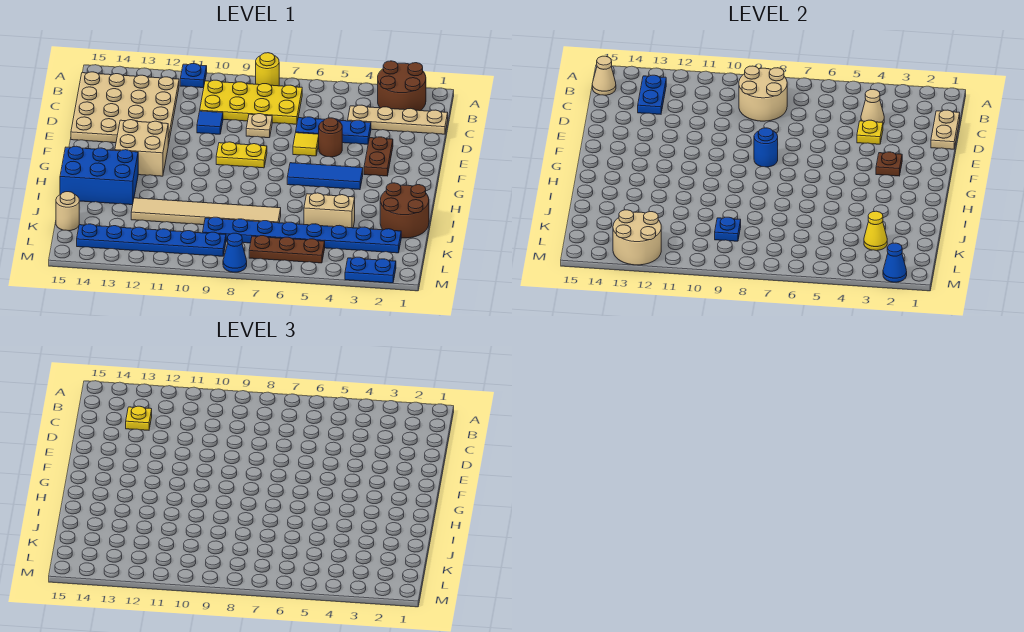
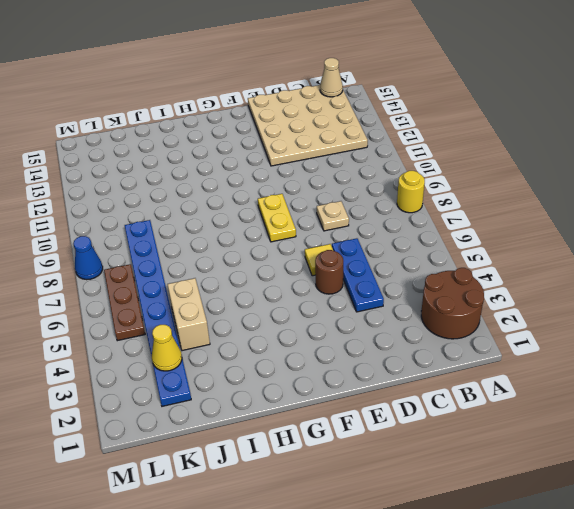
none -> blue 1x1 plate [180,64,207,88]
none -> yellow 2x4 plate [200,80,302,124]
none -> tan 1x4 plate [348,105,448,134]
none -> blue 1x1 tile [197,111,223,134]

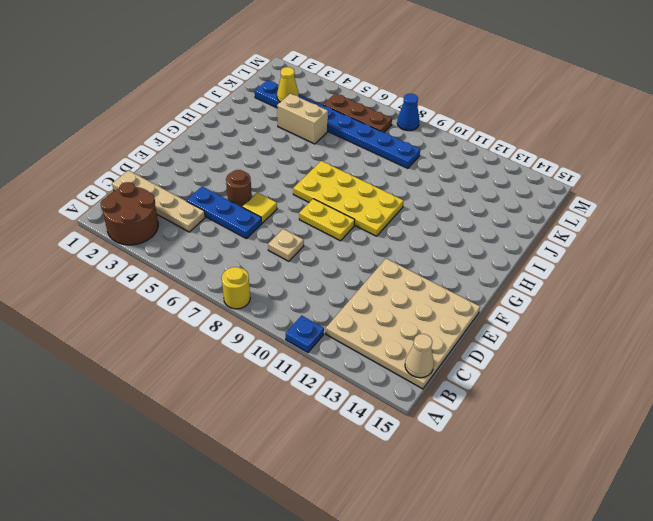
yellow 2x4 plate [293,161,404,236] -> yellow 2x4 plate moved to [200,80,302,124]
none -> blue 1x1 tile [197,111,223,134]
none -> brown 1x2 plate [364,137,393,176]
none -> tan 2x2 brick [115,120,168,176]
none -> blue 1x3 tile [287,163,363,190]

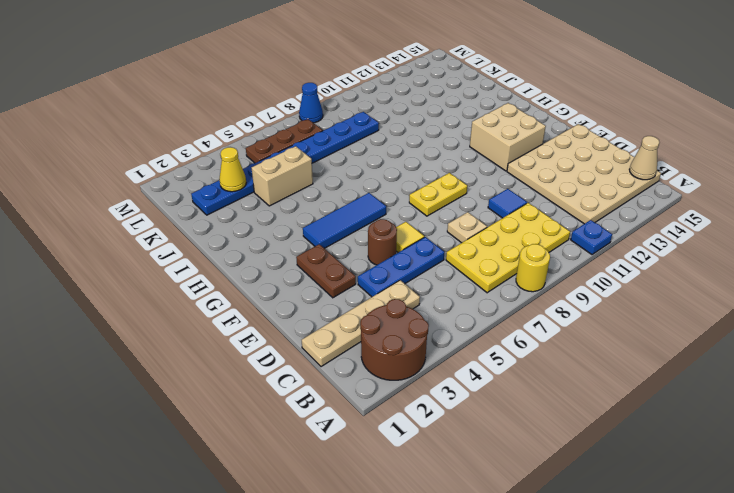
none -> blue 2x3 brick [60,146,138,205]
none -> brown 2x2 round brick [380,183,429,238]
none -> tan 1x6 tile [131,198,281,225]
none -> tan 1x1 round brick [56,192,79,231]

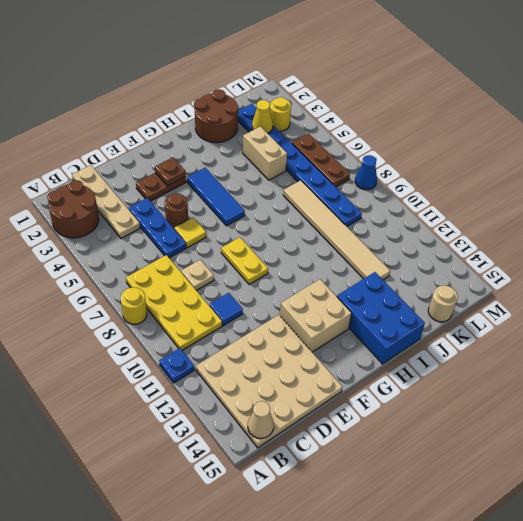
yellow 1x1 round brick [270,97,291,131] -> none
none -> blue 1x6 plate [77,224,226,256]
none -> blue 1x2 plate [345,257,396,283]
none -> tan 2x2 round brick [739,66,787,121]
none -> blue 1x2 plate [638,75,666,114]

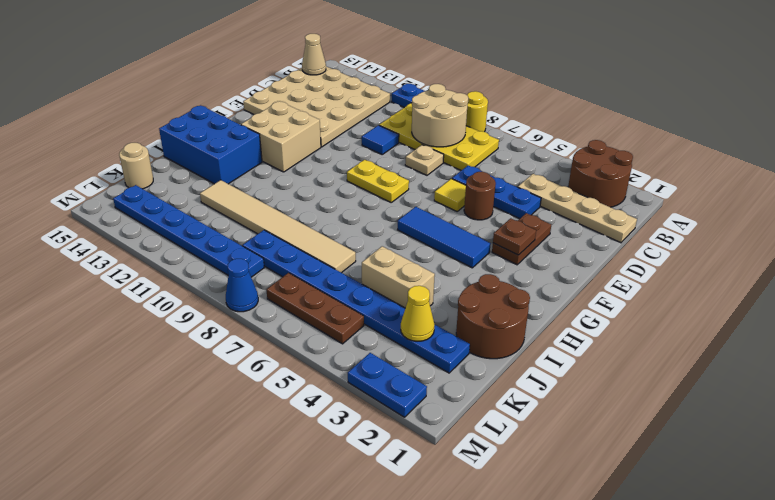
none -> blue 1x2 plate [638,75,666,114]
none -> tan 1x2 plate [931,110,960,149]
none -> tan 1x1 cone [861,89,884,124]
none -> yellow 1x1 plate [857,120,883,144]

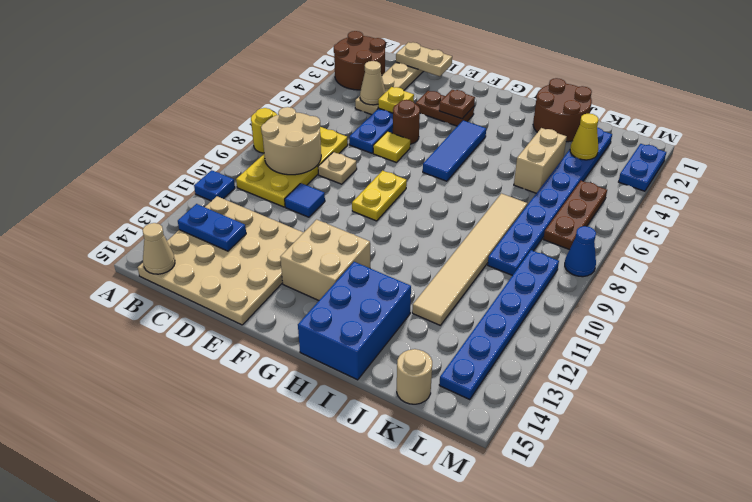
none -> blue 1x1 round brick [754,128,778,167]
none -> blue 1x1 plate [715,217,741,241]
none -> tan 2x2 round brick [613,210,661,265]
none -> blue 1x1 cone [883,243,907,282]

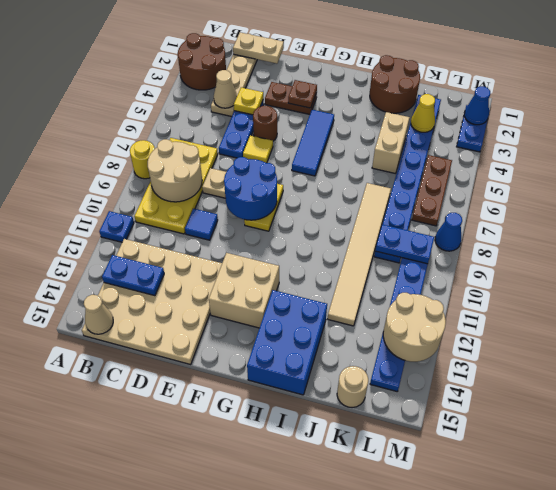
blue 2x2 round brick [224,157,277,220] -> blue 1x1 round brick [754,128,778,167]
blue 1x2 plate [375,224,434,264] -> blue 1x1 plate [715,217,741,241]
none -> yellow 1x1 plate [126,406,152,430]

